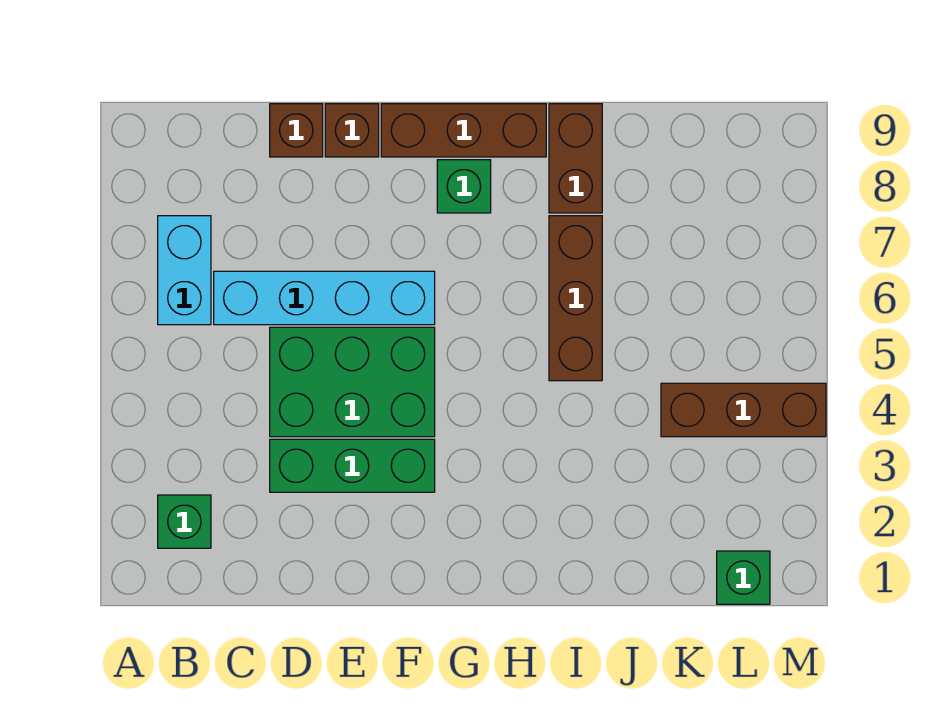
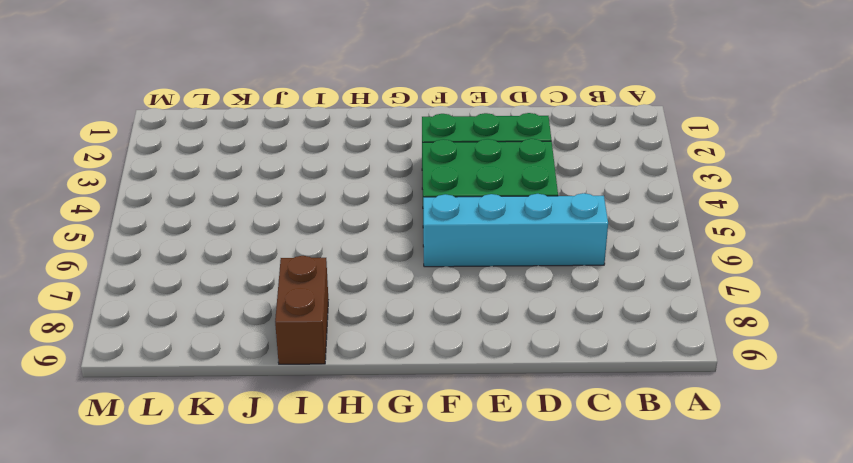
none -> green 1x1 brick [158,495,211,548]
none -> cyan 1x2 brick [158,216,211,325]
none -> brown 1x1 brick [270,104,323,157]

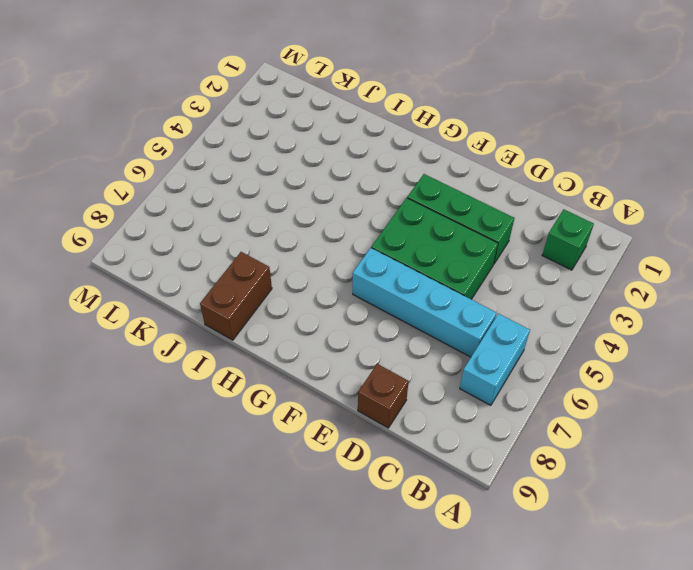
none -> brown 1x1 brick [325,104,379,157]
none -> brown 1x3 brick [381,104,546,157]
none -> green 1x1 brick [437,160,491,213]

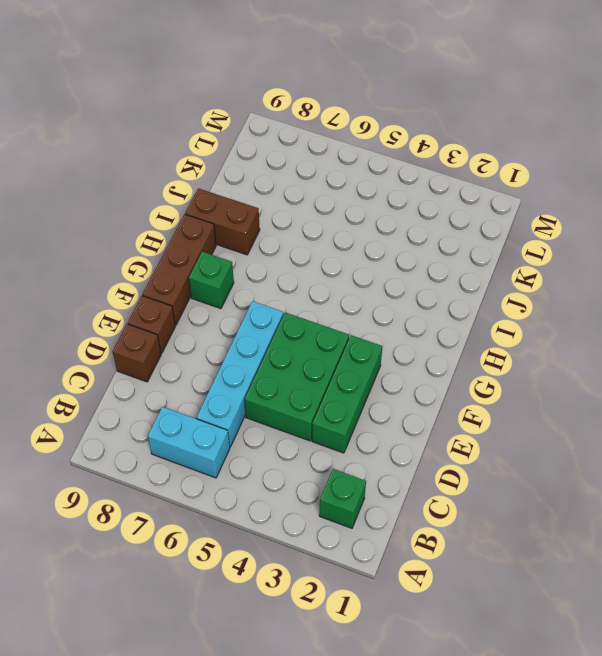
none -> brown 1x3 brick [549,216,602,381]
none -> brown 1x3 brick [661,383,826,437]
none -> green 1x1 brick [717,551,770,604]

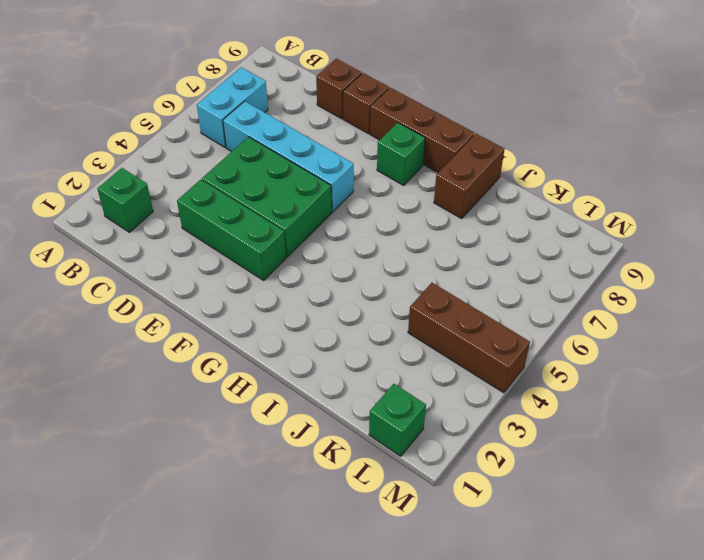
none -> brown 1x3 brick [549,216,602,381]

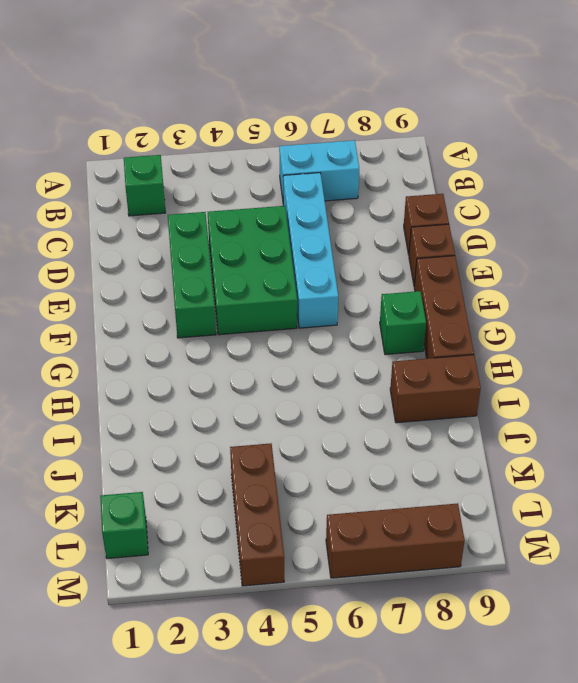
brown 1x3 brick [326,503,465,578] -> brown 1x3 brick moved to [549,216,602,381]

